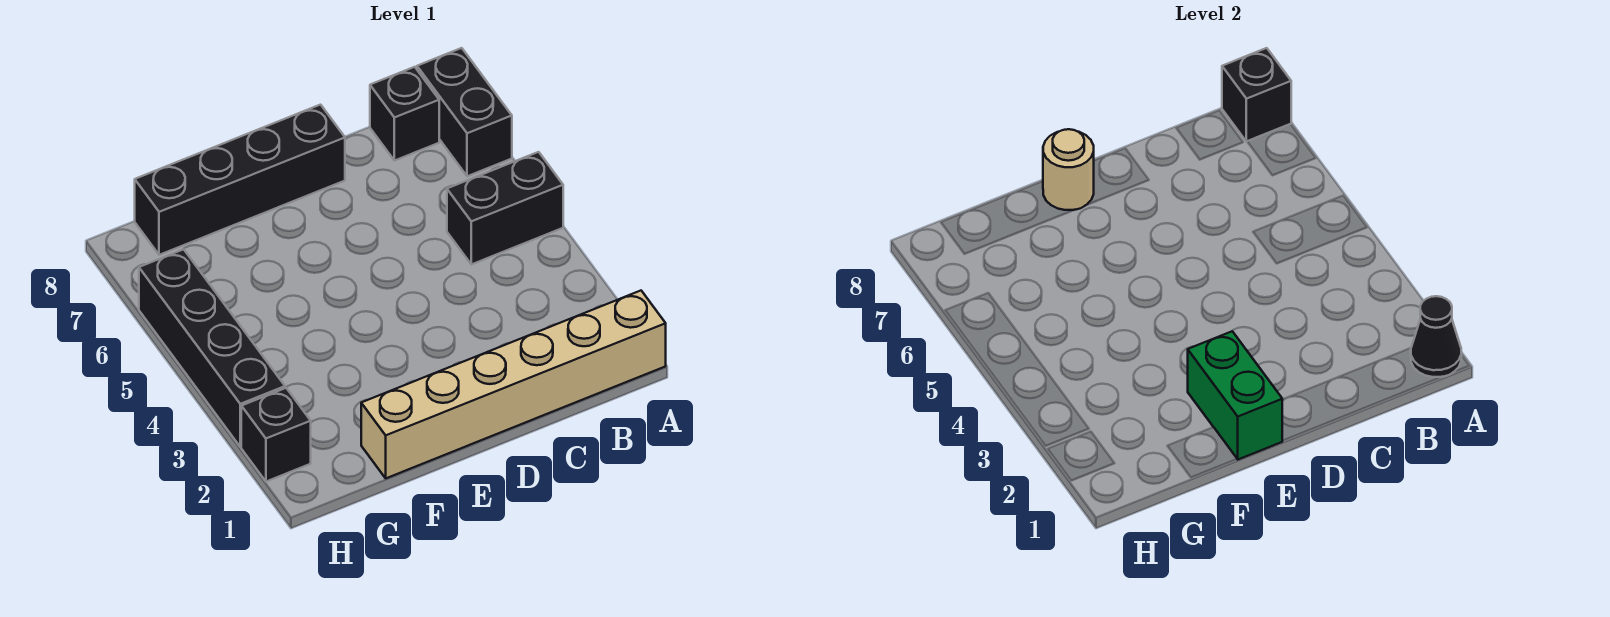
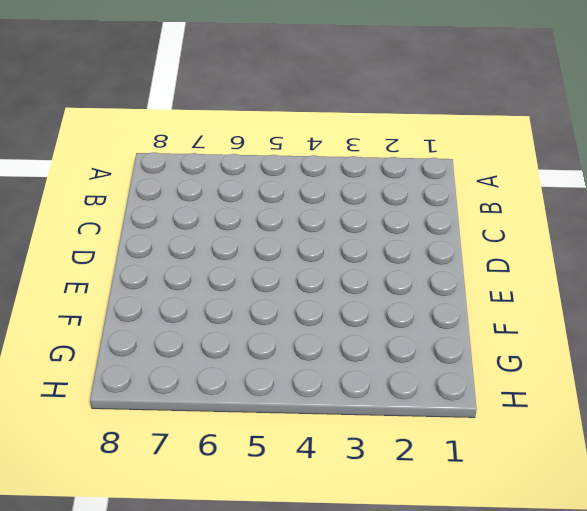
none -> tan 1x6 brick [361,291,666,478]
none -> black 1x2 brick [447,152,563,264]

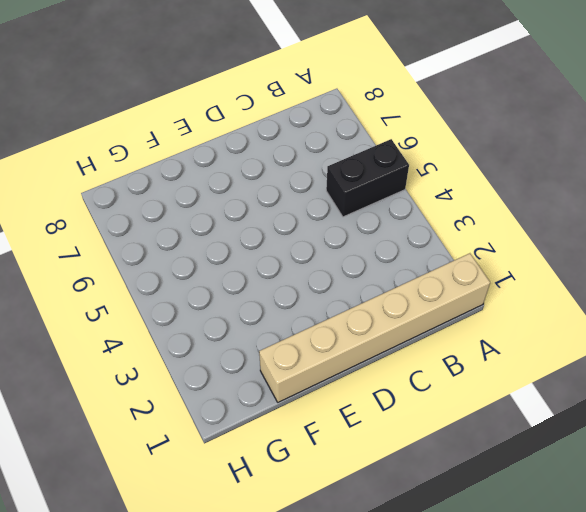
none -> black 1x2 brick [417,48,512,176]
none -> black 1x1 brick [370,67,439,161]

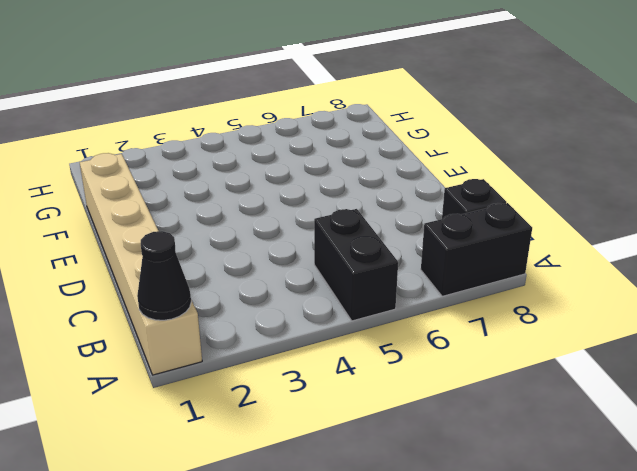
none -> black 1x4 brick [135,105,345,255]
none -> black 1x1 brick [241,388,311,482]

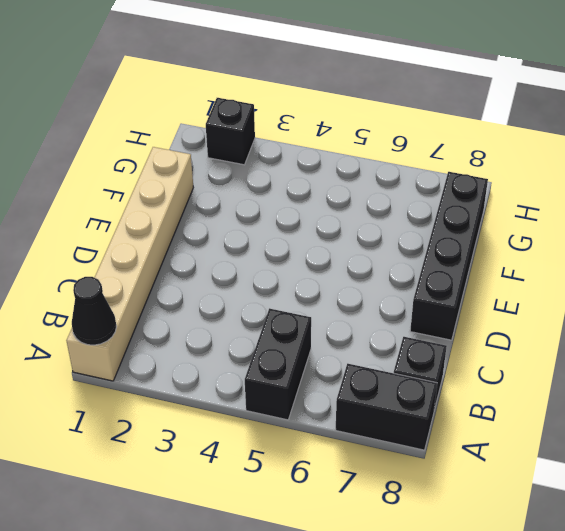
none -> black 1x4 brick [139,249,285,447]
none -> black 1x1 brick [1222,48,1291,142]

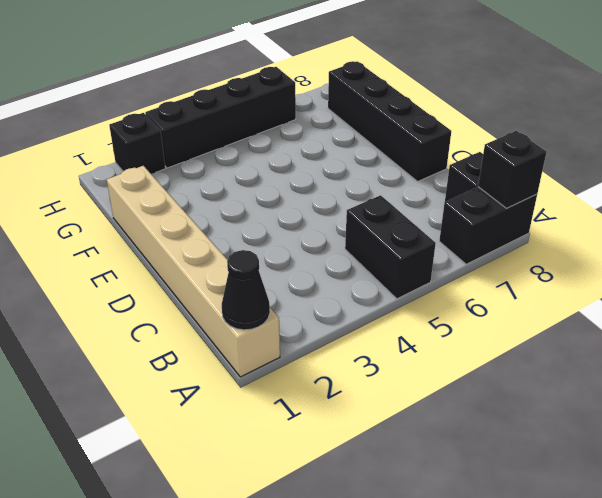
none -> green 1x2 brick [1188,331,1282,459]
none -> tan 1x1 round brick [1043,129,1094,210]

